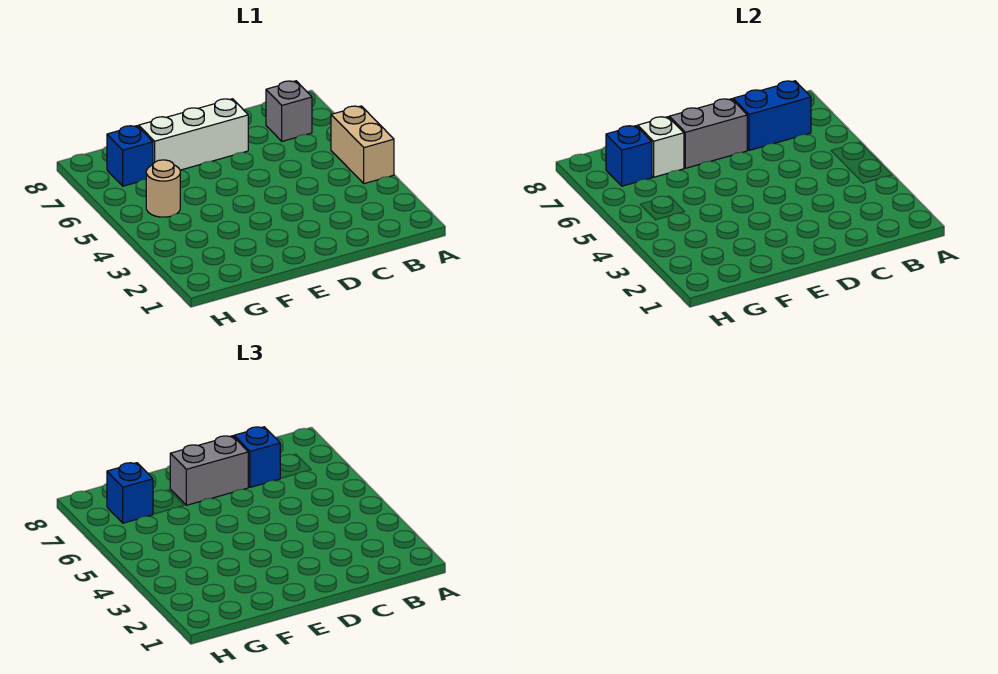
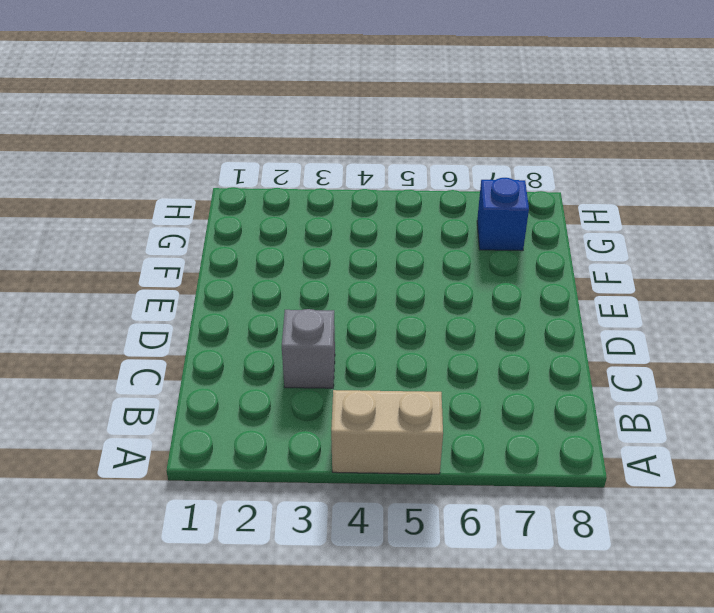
grey 1x1 brick [282,309,335,388] -> grey 1x1 brick moved to [266,81,312,141]
none -> white 1x3 brick [139,99,248,170]
none -> tan 1x1 round brick [146,160,180,217]
none -> blue 1x2 brick [733,81,811,150]

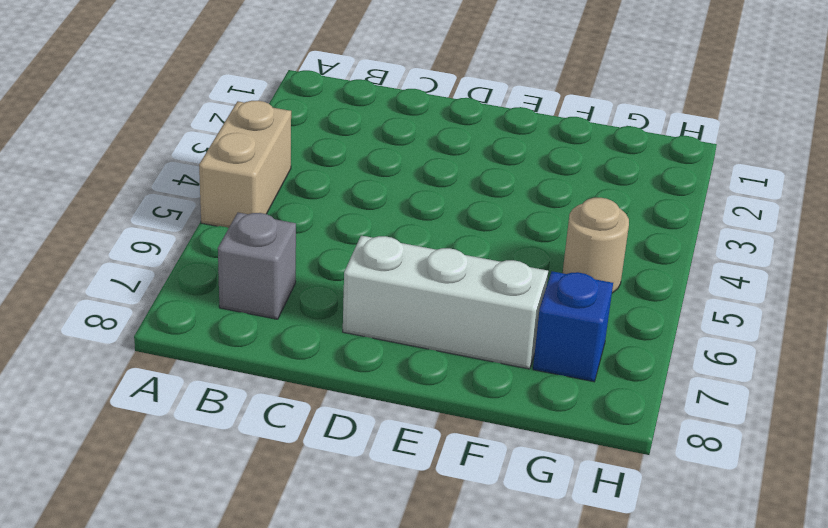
none -> blue 1x2 brick [733,81,811,150]
none -> grey 1x2 brick [669,99,747,168]
none -> white 1x1 brick [638,117,684,177]

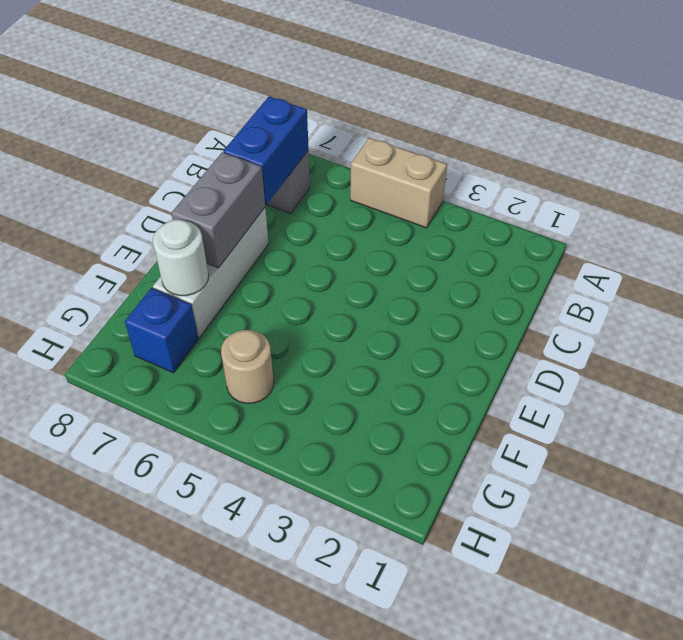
white 1x1 round brick [153,220,209,296] -> white 1x1 brick [638,117,684,177]
none -> blue 1x1 brick [606,126,652,186]
none -> blue 1x1 brick [234,427,281,487]
none -> grey 1x2 brick [170,436,248,505]

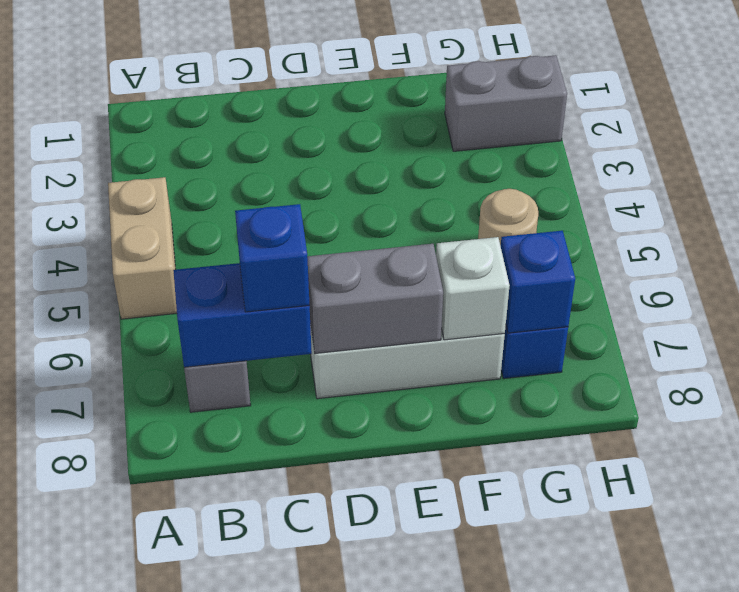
grey 1x2 brick [445,55,567,151] -> grey 1x2 brick moved to [170,436,248,505]
none -> blue 1x1 brick [107,463,153,523]

